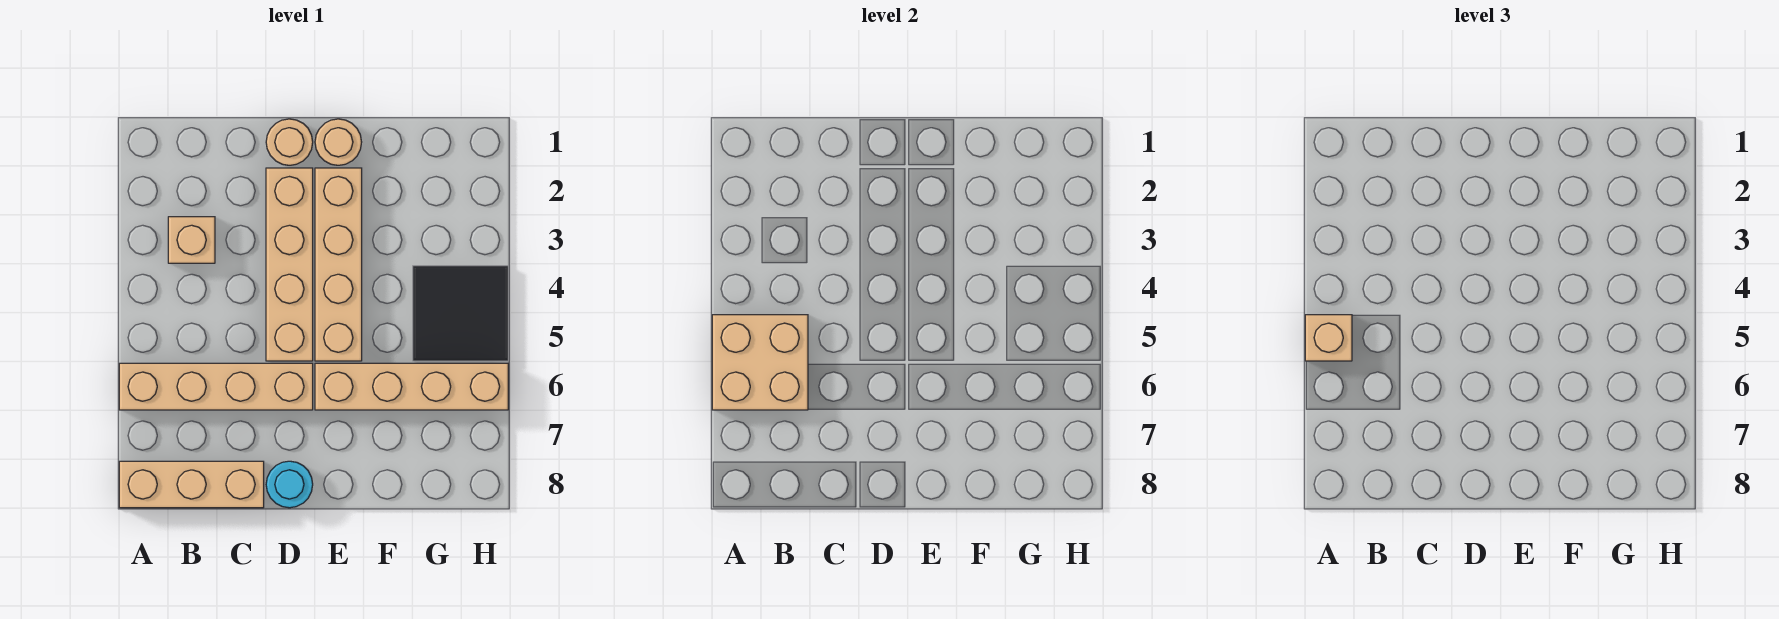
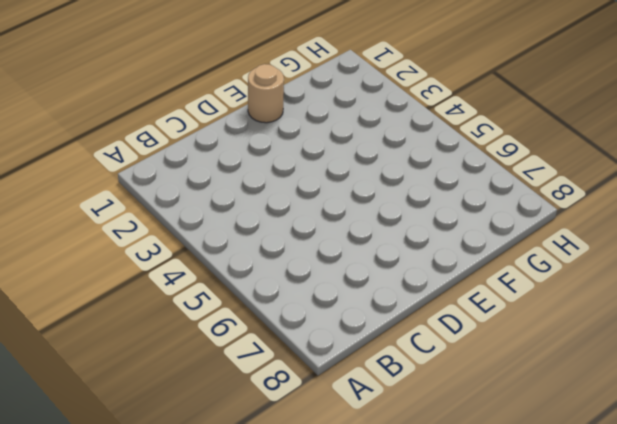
none -> tan 1x4 brick [119,363,313,410]
none -> tan 1x3 brick [119,461,264,508]
none -> tan 1x1 brick [168,217,215,263]

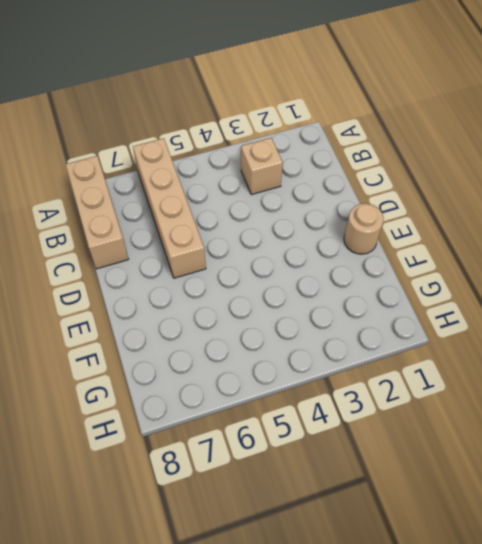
none -> tan 1x1 round brick [266,119,313,165]
none -> tan 1x4 brick [266,168,313,361]
none -> cyan 1x1 round brick [266,461,313,508]

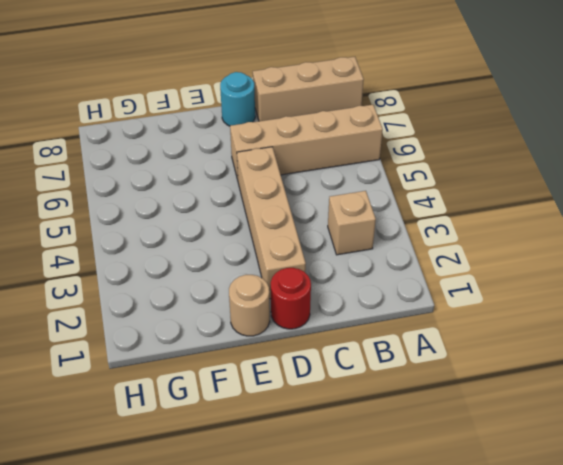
red 1x1 round brick [271,268,311,329] -> tan 1x1 round brick [266,119,313,165]
none -> tan 1x4 brick [315,168,362,361]
none -> tan 1x4 brick [315,363,508,410]
none -> black 2x2 tile [413,266,508,361]

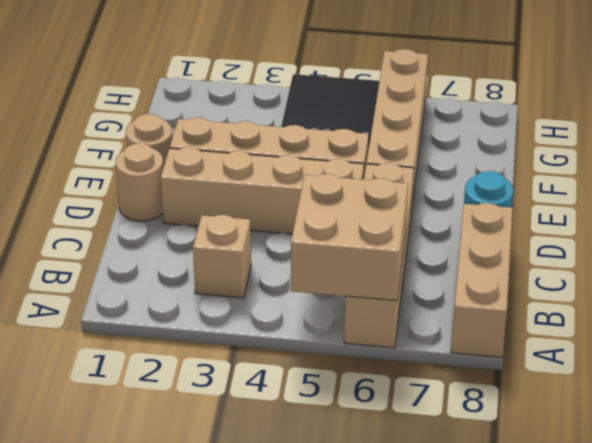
none -> tan 1x1 brick [1305,315,1352,361]

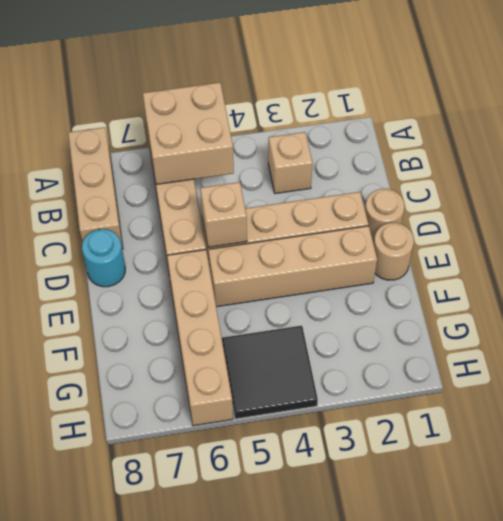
tan 1x1 brick [200,182,247,247] -> tan 1x1 brick moved to [1305,315,1352,361]

